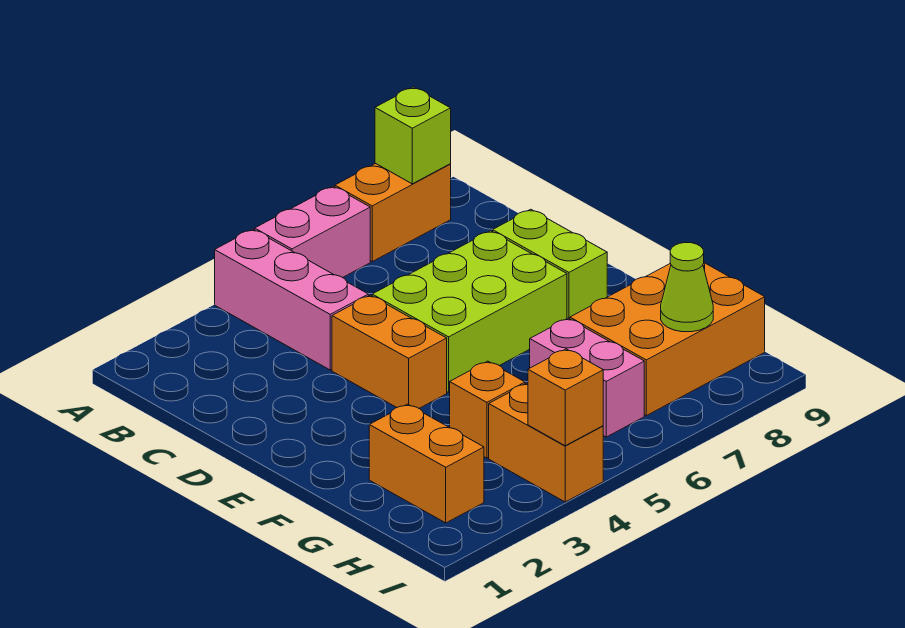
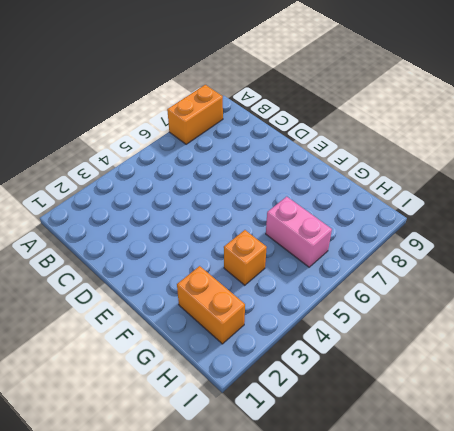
none -> pink 1x3 brick [215,229,368,370]
none -> pink 1x2 brick [255,186,370,278]
none -> orange 1x2 brick [332,295,447,408]

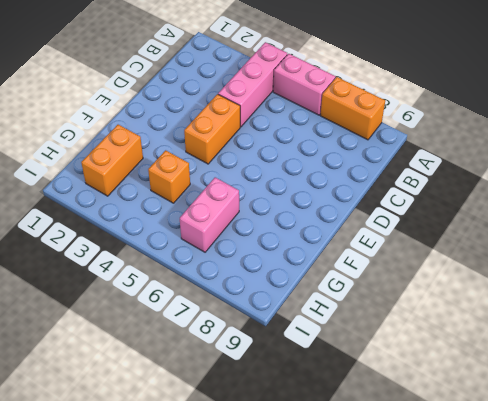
none -> lime 2x3 brick [372,231,567,392]
none -> lime 1x2 brick [493,209,607,319]
none -> orange 2x3 brick [570,263,765,416]

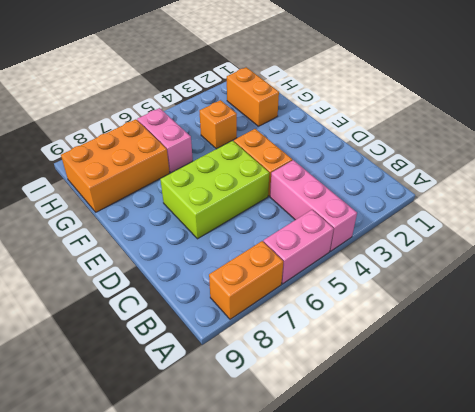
none -> lime 1x2 brick [493,209,607,319]
none -> orange 1x2 brick [489,383,603,502]
none -> lime 1x1 brick [375,87,451,184]

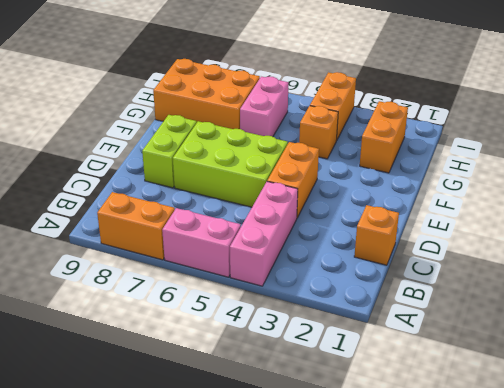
orange 1x1 brick [354,205,399,265] -> orange 1x1 brick moved to [528,349,603,446]
none -> lime 1x1 brick [375,87,451,184]
none -> lime 1x1 cone [661,243,713,332]

